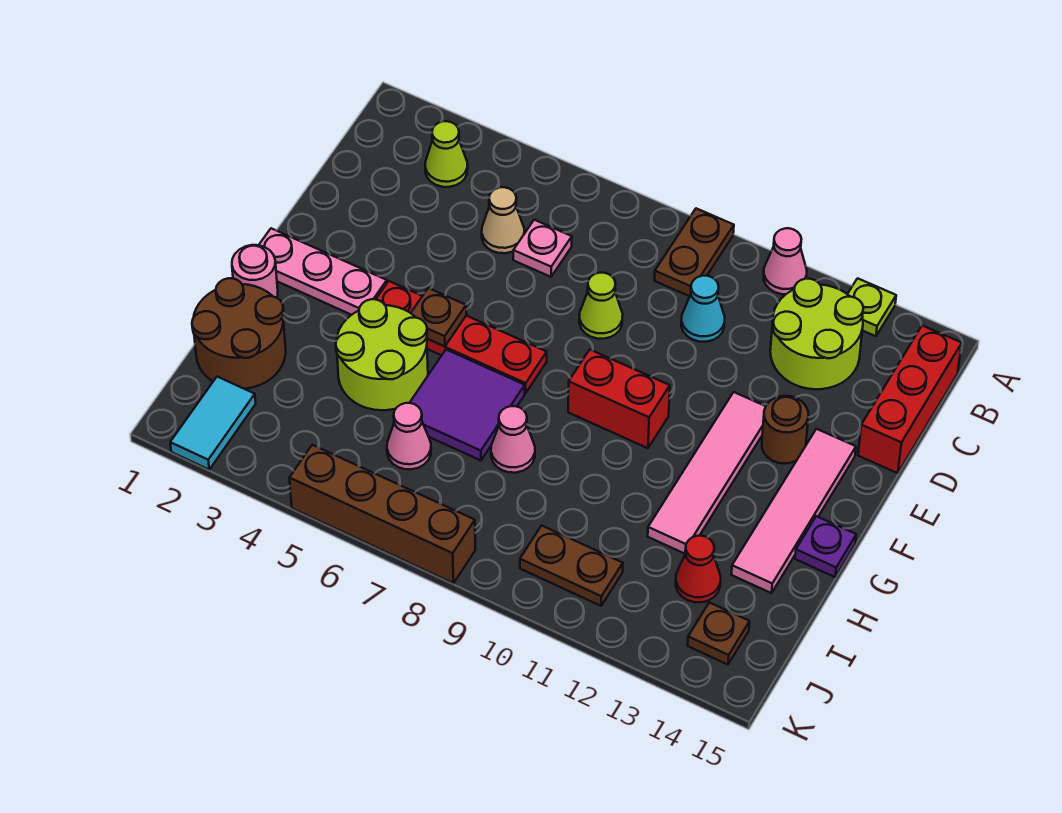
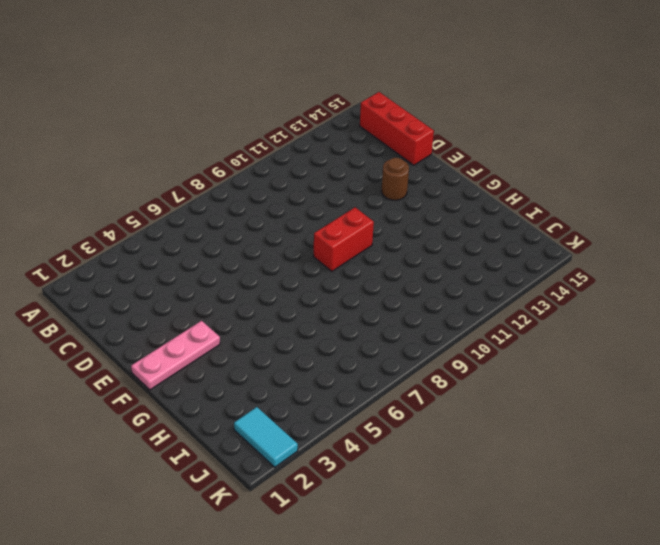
none -> brown 1x2 plate [654,208,734,296]
none -> pink 1x1 cone [764,228,807,294]
none -> lime 1x1 plate [848,278,896,336]

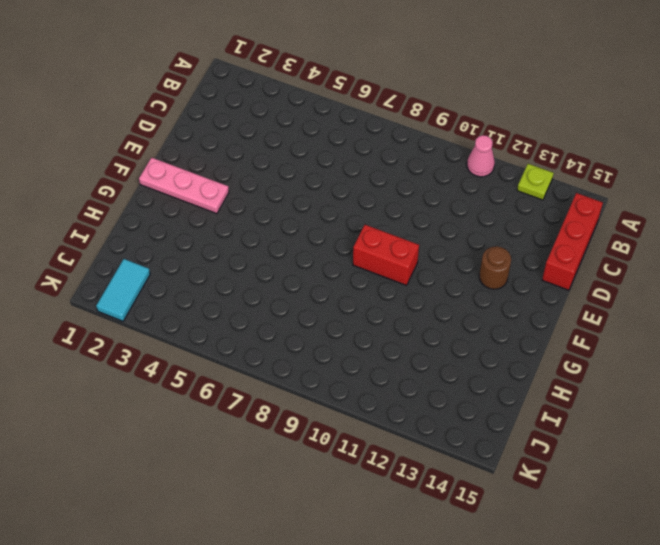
none -> brown 1x2 plate [654,208,734,296]
none -> lime 1x1 cone [425,121,468,187]
none -> lime 2x2 round brick [770,279,863,389]

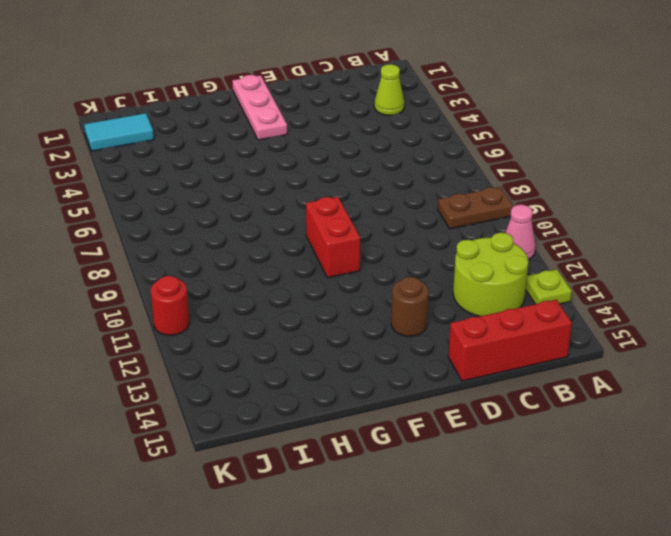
red 1x1 round brick [150,276,190,335] -> none
none -> tan 1x1 cone [482,187,524,253]
none -> pink 1x1 plate [513,220,572,277]
none -> cyan 1x1 cone [681,276,725,342]

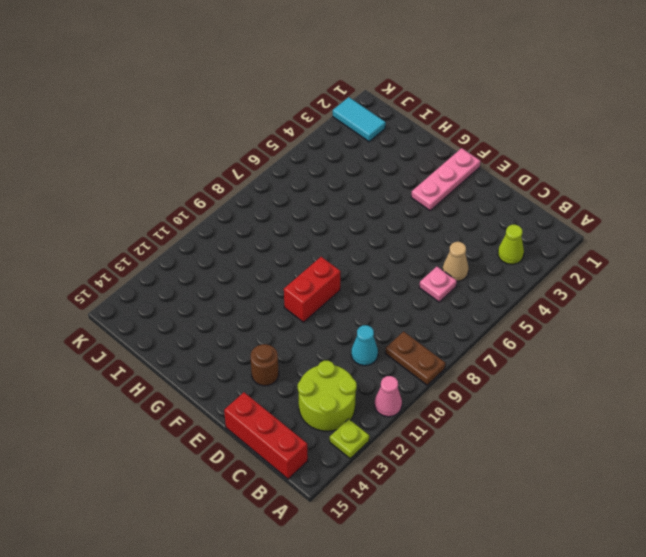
none -> lime 1x1 cone [579,273,623,339]
none -> pink 1x4 tile [648,392,766,554]
none -> pink 1x4 tile [731,429,856,593]

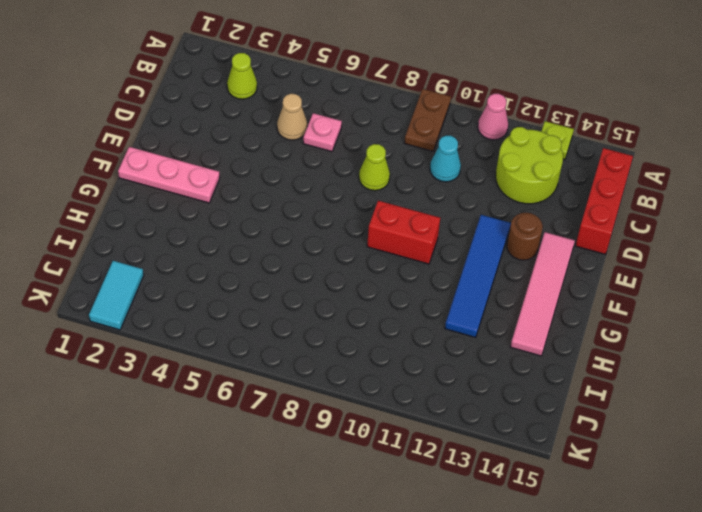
blue 1x4 tile [445,215,511,338] -> pink 1x4 tile [648,392,766,554]
none -> red 1x4 plate [376,281,547,393]
none -> pink 1x1 round brick [232,245,278,298]
none -> lime 2x2 round brick [336,299,428,410]

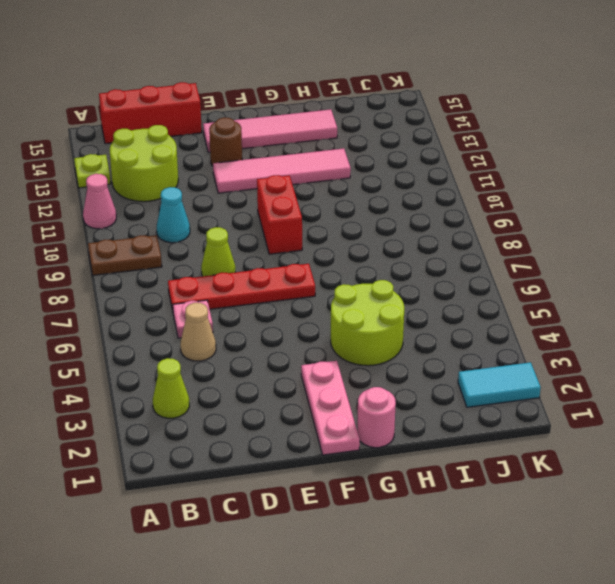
red 1x4 plate [168,264,315,311] -> red 1x4 plate turned to [376,281,547,393]
none -> purple 2x2 tile [410,350,525,460]
none -> purple 1x1 plate [795,516,856,577]
none -> brown 2x2 round brick [192,278,286,389]

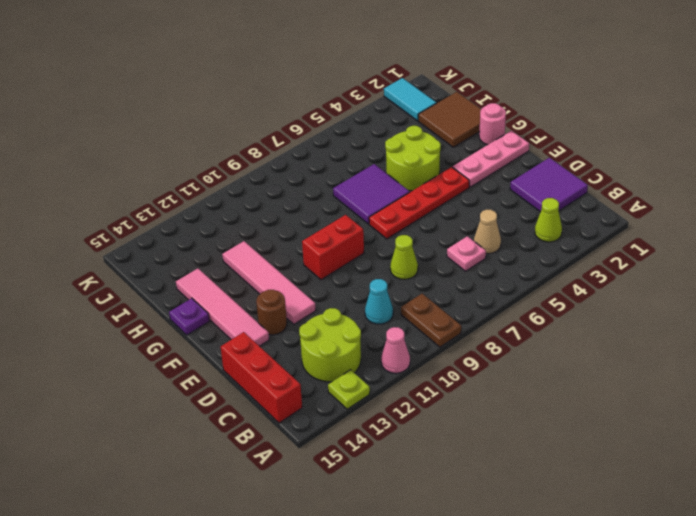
purple 2x2 tile [510,158,588,212] -> none
brown 2x2 tile [418,92,481,147] -> brown 2x2 round brick [192,278,286,389]
none -> pink 1x1 cone [491,406,535,473]
none -> pink 1x1 cone [387,403,431,469]
none -> red 1x1 cone [676,536,721,602]

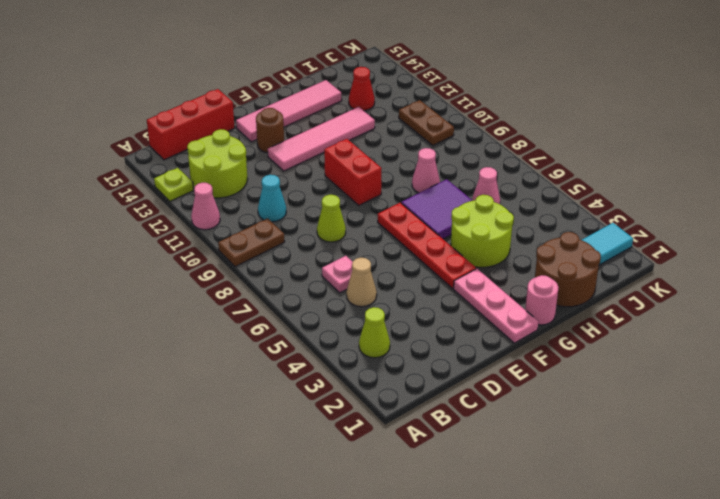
none -> purple 1x1 plate [795,516,856,577]
none -> brown 1x1 plate [688,602,750,665]
none -> brown 1x4 brick [289,445,475,583]

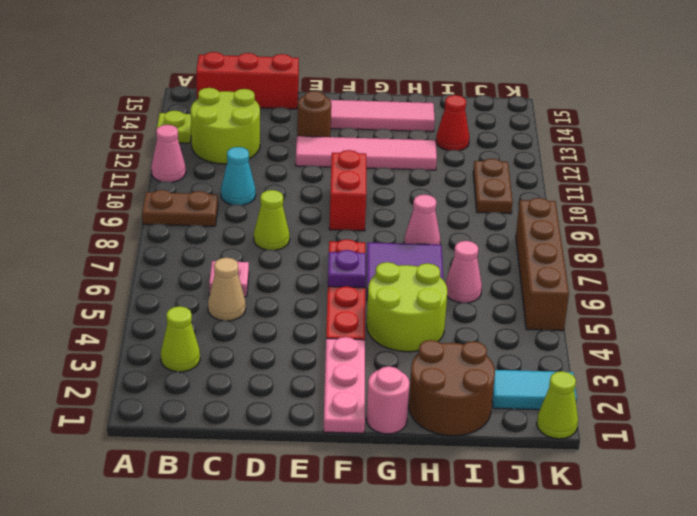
purple 1x1 plate [328,250,366,288] -> purple 1x1 plate moved to [795,516,856,577]
lime 1x1 cone [537,371,578,439] -> none
none -> brown 1x1 plate [688,602,750,665]
none -> brown 1x1 plate [411,288,466,346]

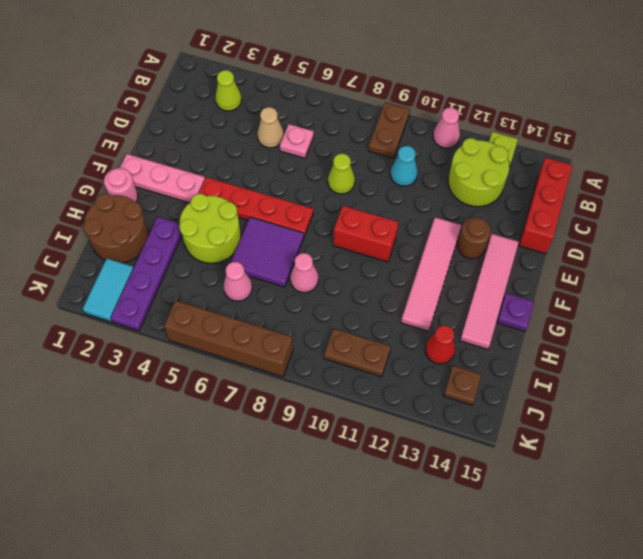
purple 1x4 plate [111,217,182,331] -> none
none -> brown 1x1 plate [411,288,466,346]

